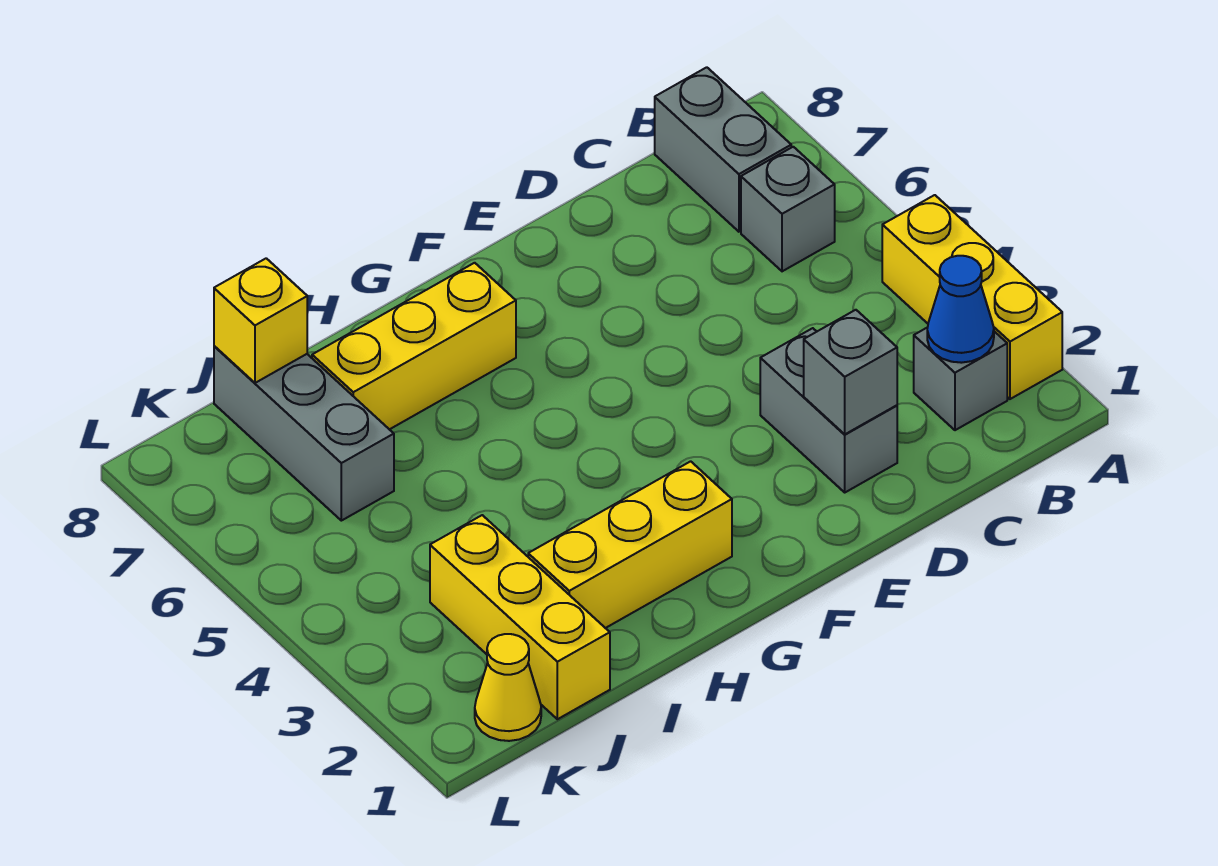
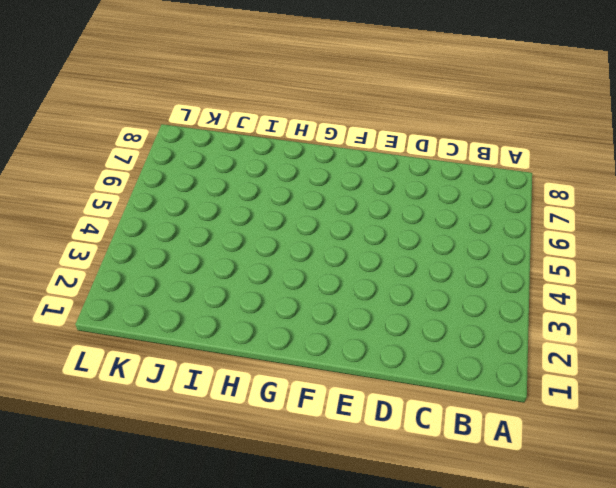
none -> yellow 1x3 brick [882,195,1062,399]
none -> grey 1x1 brick [914,327,1007,430]
none -> grey 1x1 brick [741,147,835,271]

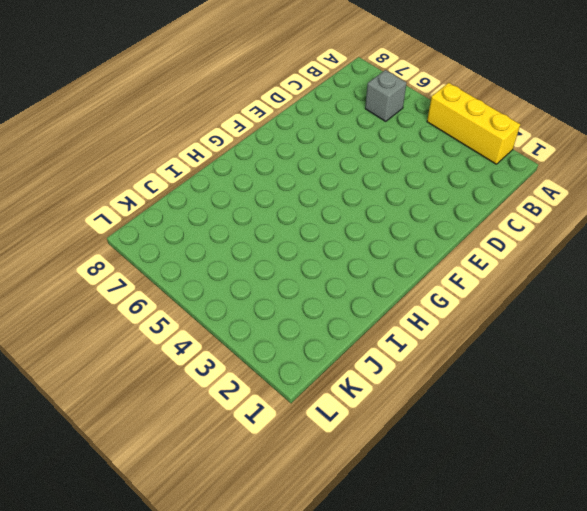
none -> grey 1x1 brick [914,327,1007,430]
none -> grey 1x2 brick [655,67,791,232]
none -> grey 1x2 brick [760,328,897,492]

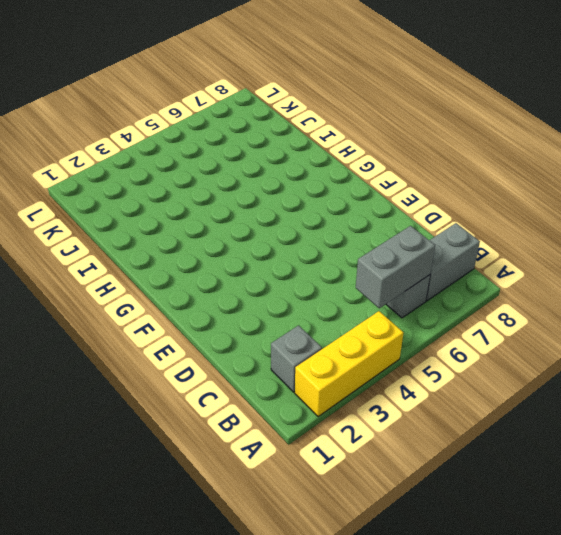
grey 1x2 brick [356,226,435,308] -> grey 1x2 brick moved to [760,328,897,492]
none -> yellow 1x3 brick [528,461,732,628]
none -> yellow 1x3 brick [312,263,516,430]
none -> yellow 1x3 brick [430,515,610,719]

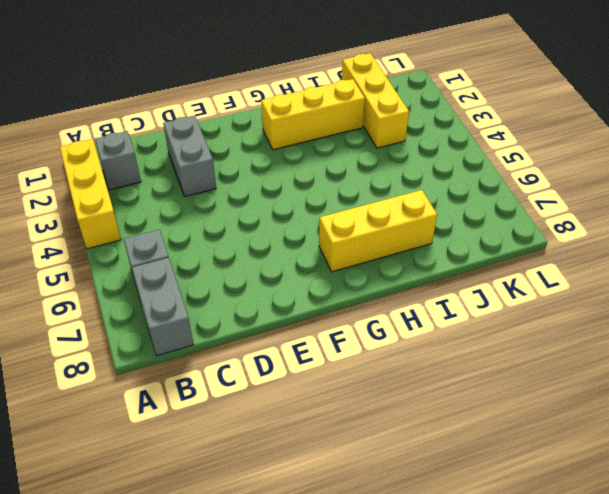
none -> grey 1x3 brick [214,346,394,521]
none -> yellow 1x1 cone [475,634,541,741]
none -> blue 1x1 cone [927,256,994,363]

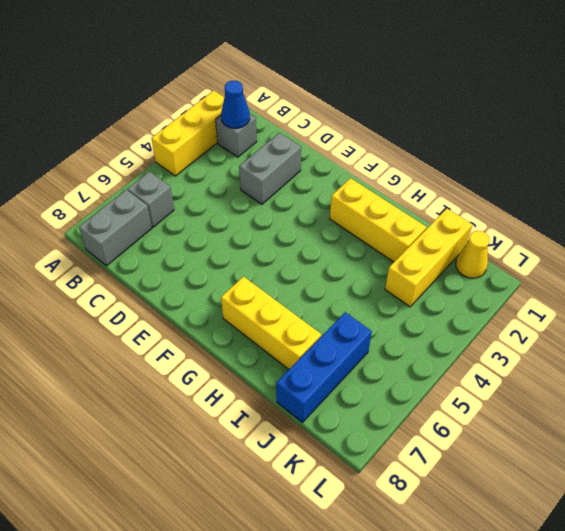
blue 1x3 brick [276,312,372,422] -> grey 1x3 brick [214,346,394,521]
none -> grey 1x1 brick [804,310,897,434]
none -> yellow 1x1 brick [214,258,307,383]

